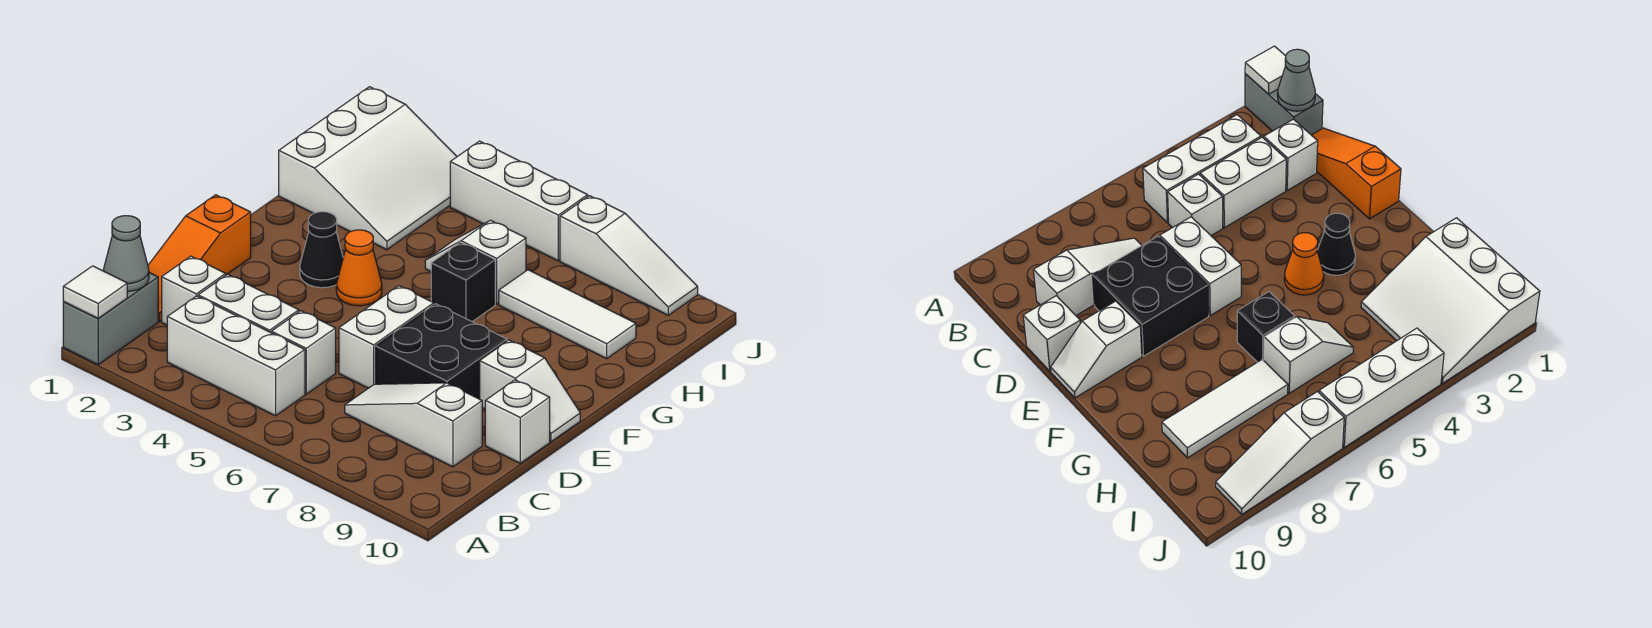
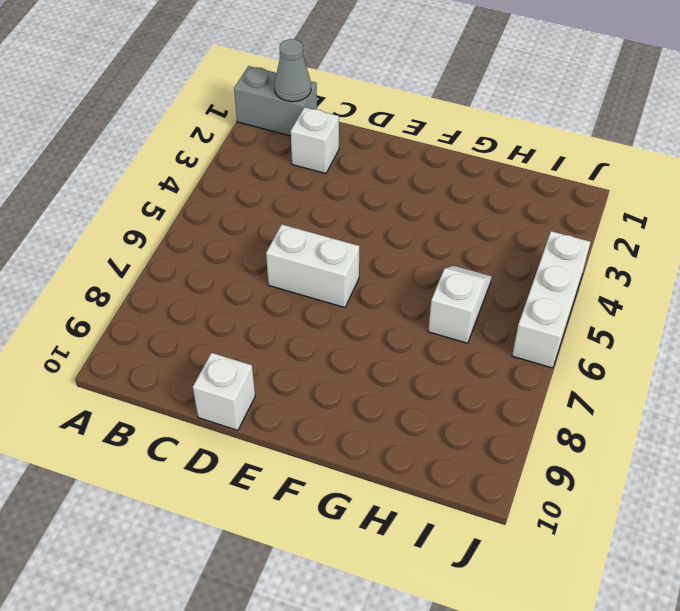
none -> white 1x3 brick [167,296,305,416]
none -> orange 1x3 slope [148,195,251,321]
none -> white 1x2 brick [198,274,299,333]

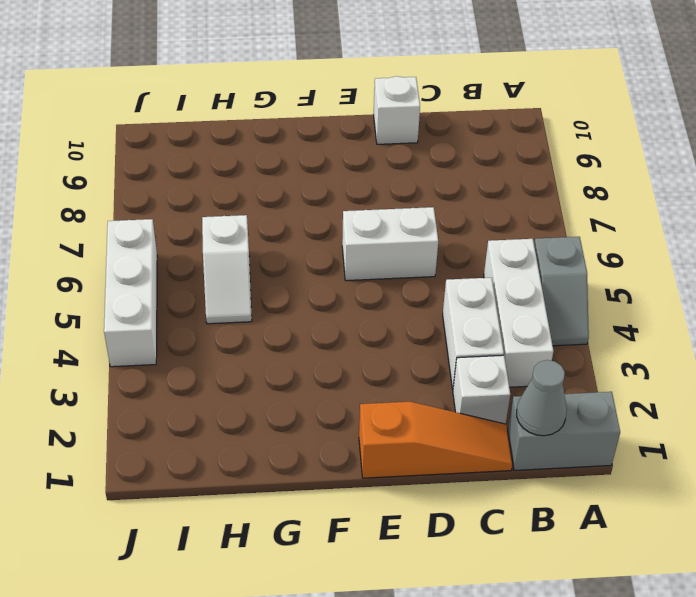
grey 1x2 slope [534,237,589,346] -> none
none -> white 1x1 brick [271,311,336,394]
none -> white 1x3 slope [345,383,482,467]
none -> black 2x2 brick [376,304,507,399]

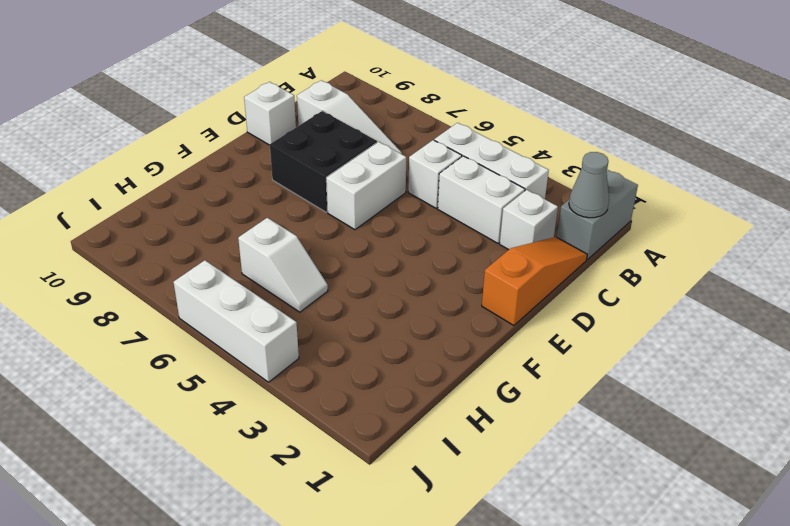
none -> white 1x2 slope [480,340,580,442]
none -> black 1x1 cone [300,212,343,288]
none -> orange 1x1 cone [336,230,382,306]

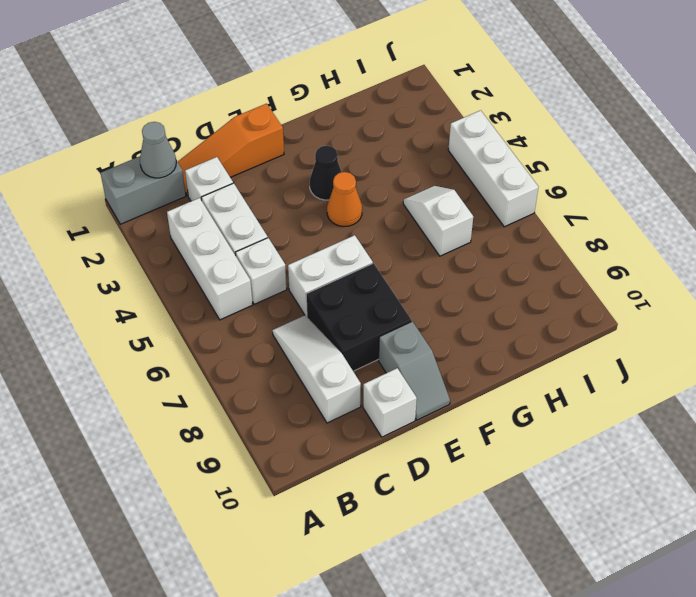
grey 1x2 slope [379,321,450,420] -> white 1x2 slope [480,340,580,442]
none -> black 1x1 brick [431,242,495,321]
none -> white 3x3 slope [279,87,457,250]
none -> white 1x3 tile [499,270,636,359]

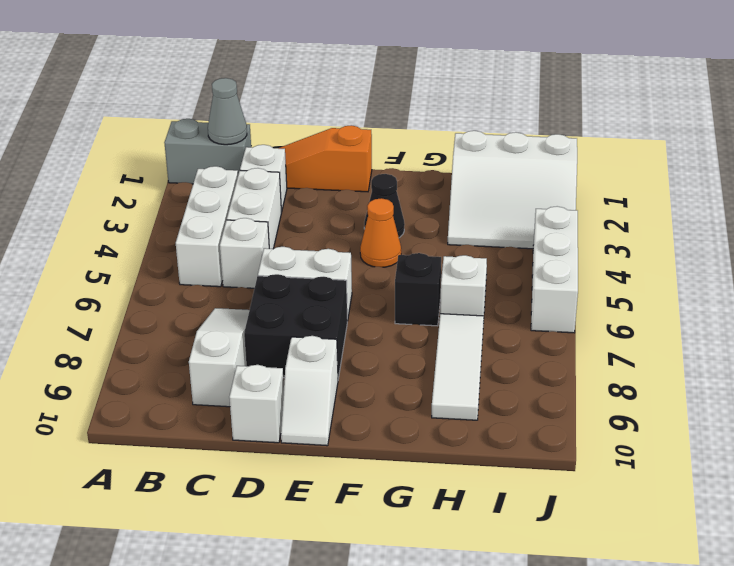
none -> white 1x3 slope [560,196,698,315]
none -> white 1x1 tile [63,266,127,318]

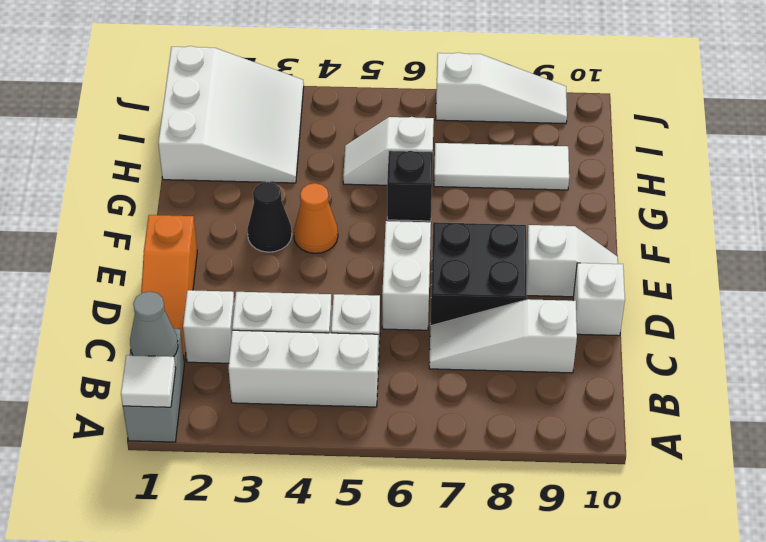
none -> white 1x3 brick [450,141,588,261]

